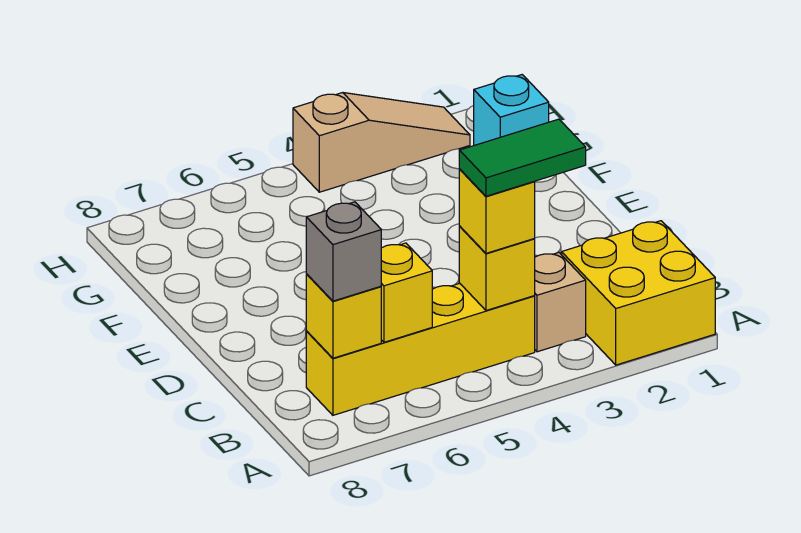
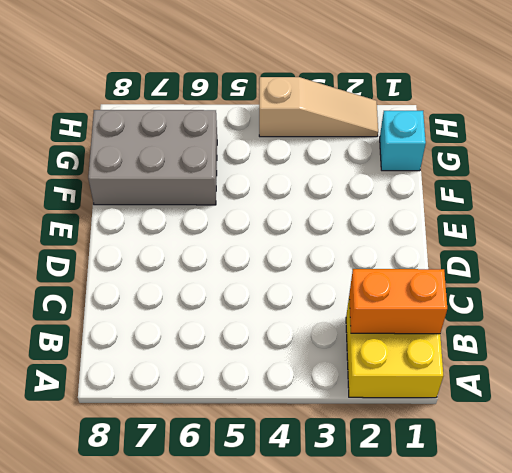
orange 1x2 brick [349,269,447,334] -> none
grey 2x3 brick [88,110,217,205] -> none
none -> tan 1x1 brick [535,253,586,352]
none -> yellow 1x4 brick [306,283,535,415]

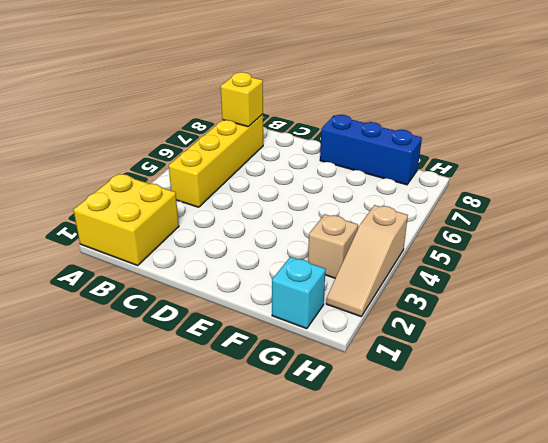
blue 1x3 brick [320,115,422,185] -> none
tan 1x1 brick [308,214,358,278] -> tan 1x1 brick moved to [535,253,586,352]
none -> yellow 1x1 brick [459,227,535,311]
none -> yellow 1x1 brick [381,243,432,342]

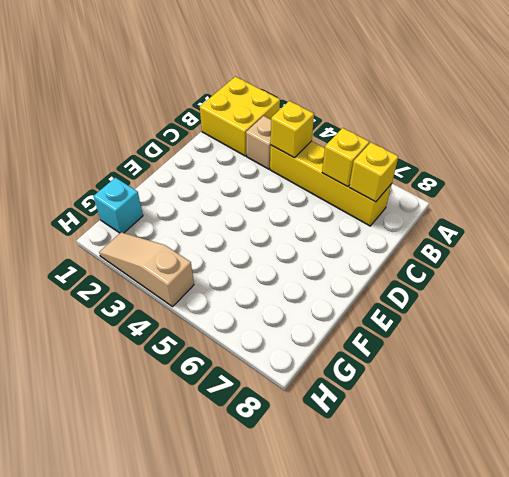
none -> yellow 1x1 brick [459,170,535,253]
none -> grey 1x1 brick [306,202,381,301]

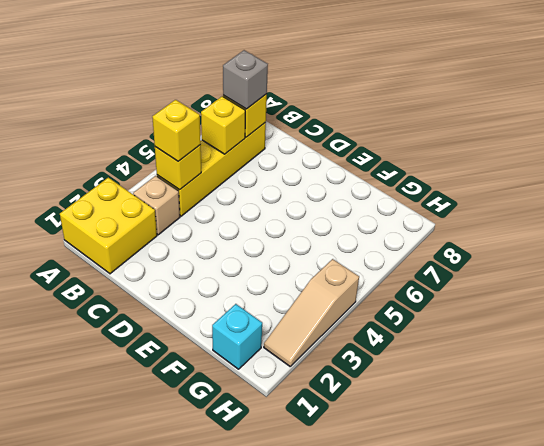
none -> green 1x2 tile [459,119,586,196]

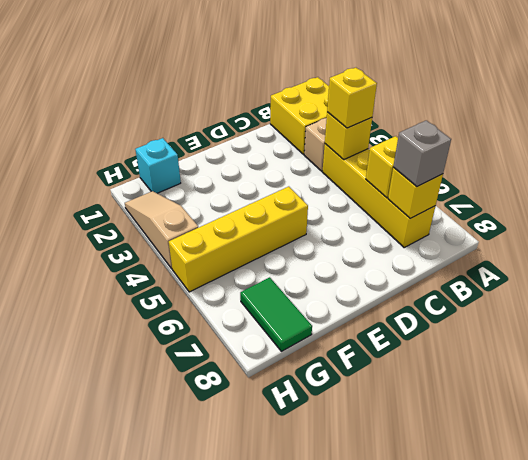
yellow 1x4 brick [169,187,308,292] -> none
green 1x2 tile [240,277,312,351] -> green 1x2 tile moved to [459,119,586,196]

